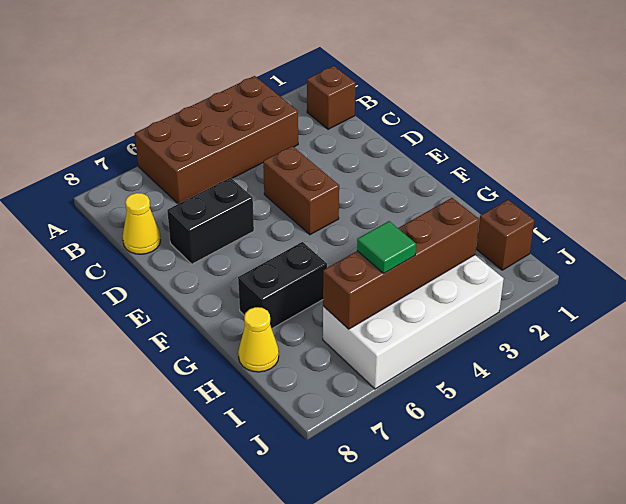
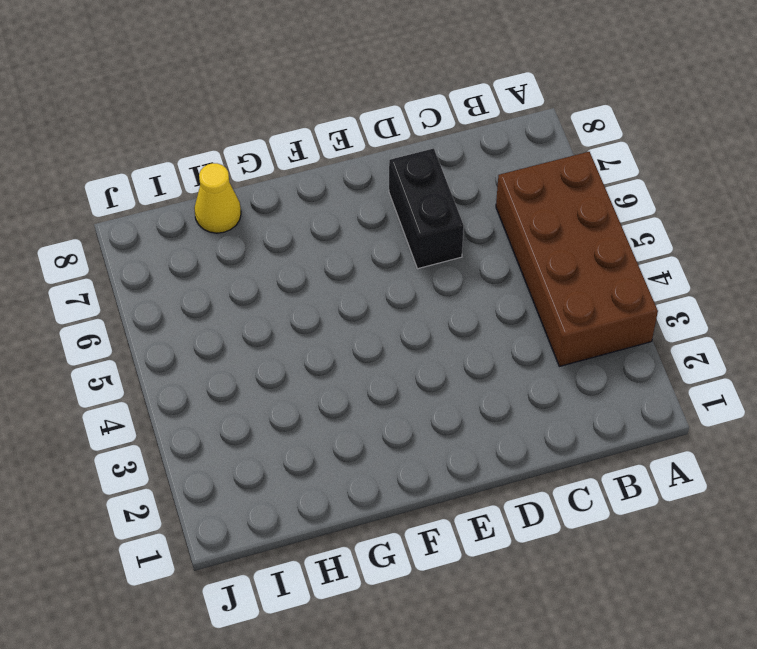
none -> brown 1x1 brick [307,66,356,129]
none -> yellow 1x1 cone [123,193,161,254]

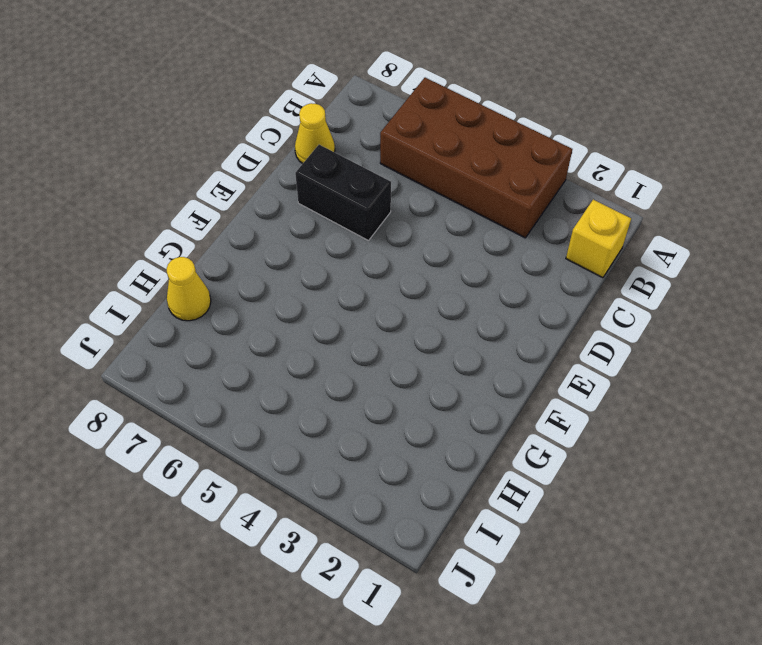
yellow 1x1 brick [566,200,631,278] -> brown 1x1 brick [307,66,356,129]
none -> brown 1x2 brick [263,146,339,235]
none -> black 1x2 brick [238,242,327,329]

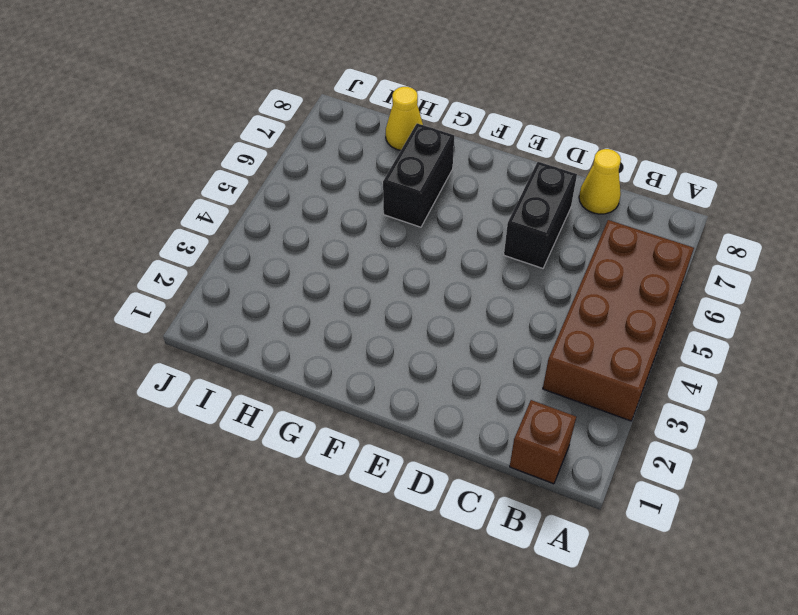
none -> brown 1x2 brick [263,146,339,235]
none -> brown 1x1 brick [477,200,534,270]

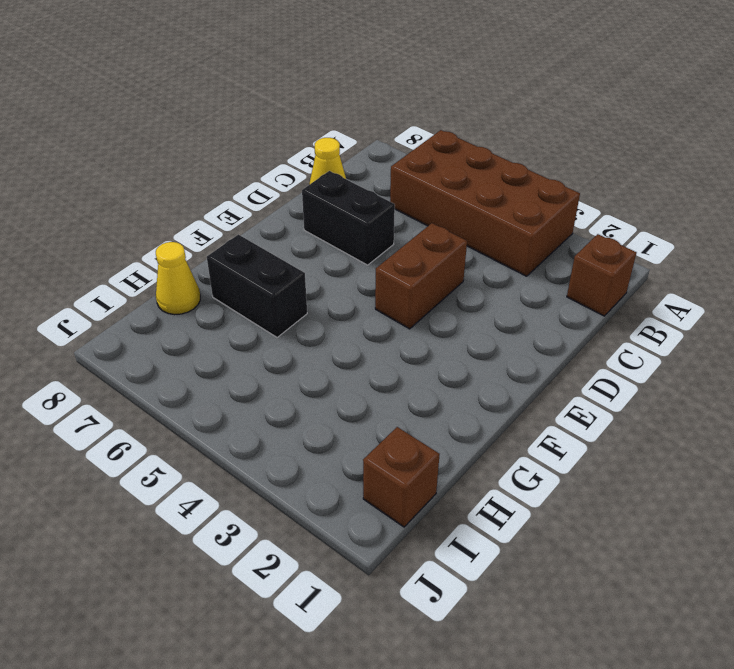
none -> white 2x4 brick [323,255,504,389]
none -> brown 1x4 brick [323,198,479,329]

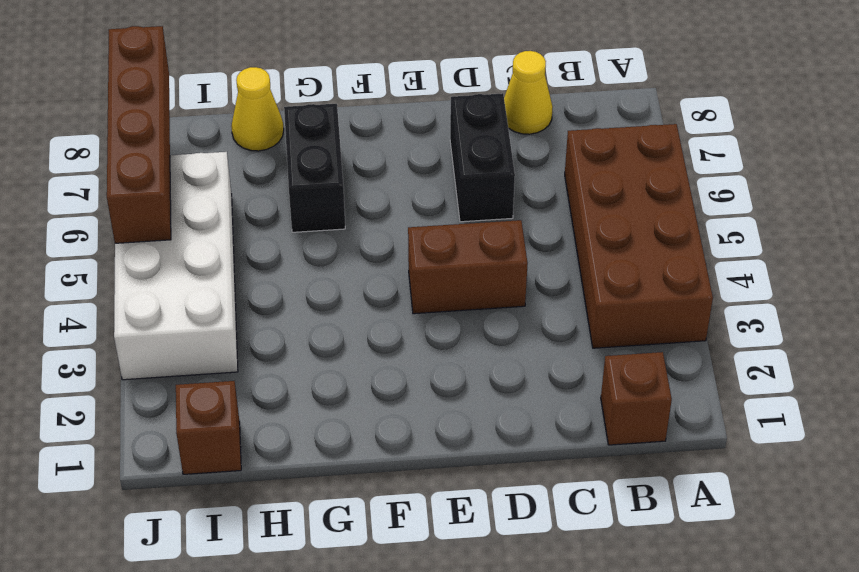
brown 1x4 brick [107,26,171,243] -> brown 1x4 brick moved to [323,198,479,329]
none -> green 1x1 tile [357,221,416,273]

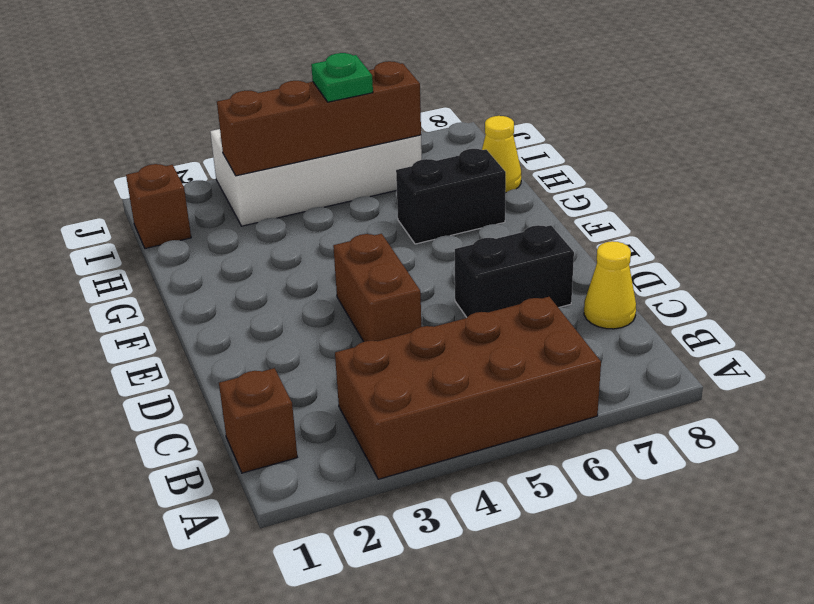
green 1x1 plate [311,53,373,102] -> green 1x1 tile [357,221,416,273]

